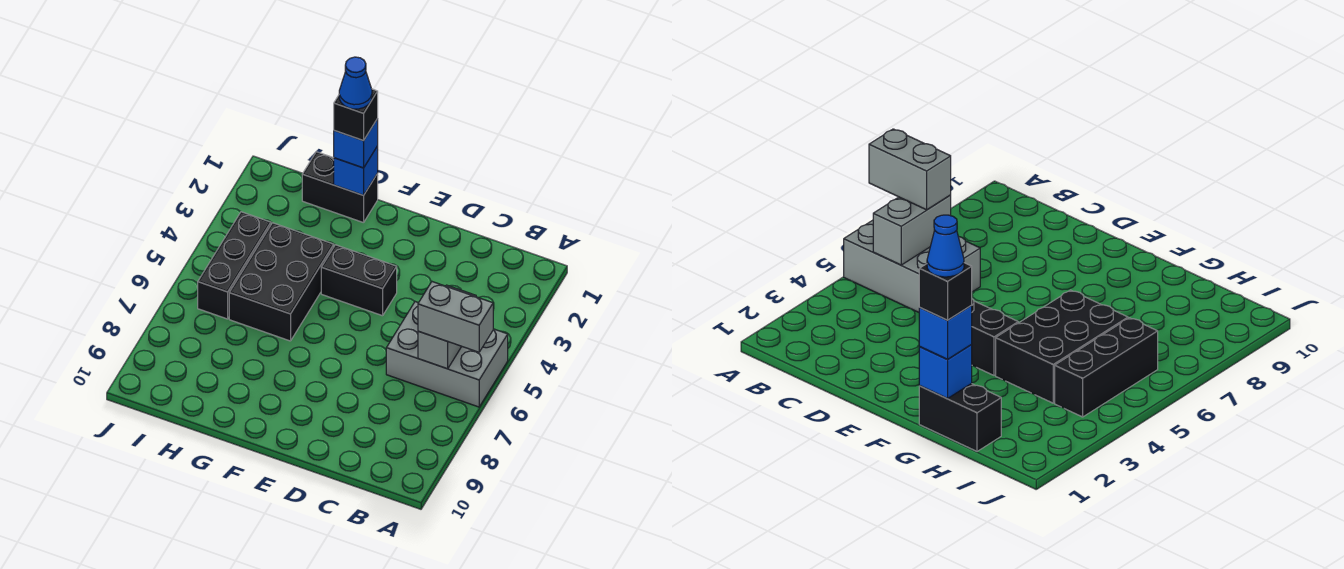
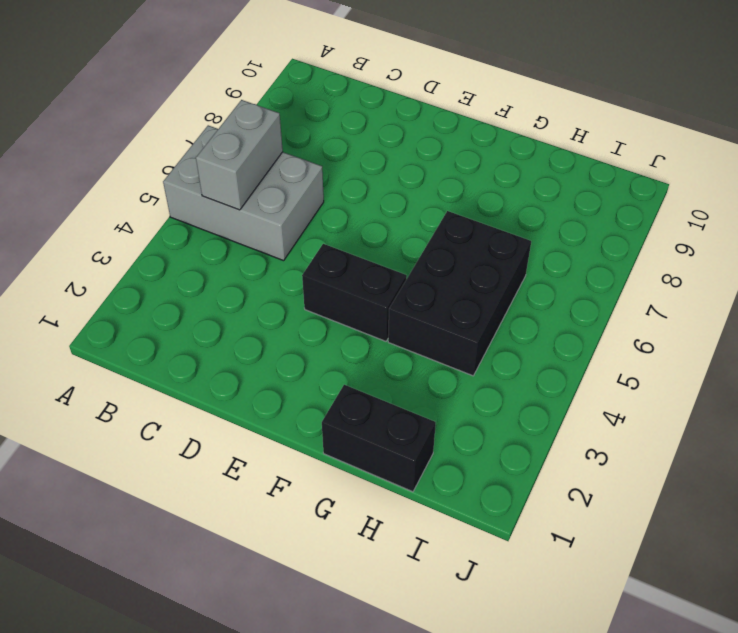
none -> black 1x3 brick [198,212,271,319]
none -> blue 1x1 brick [334,146,378,195]

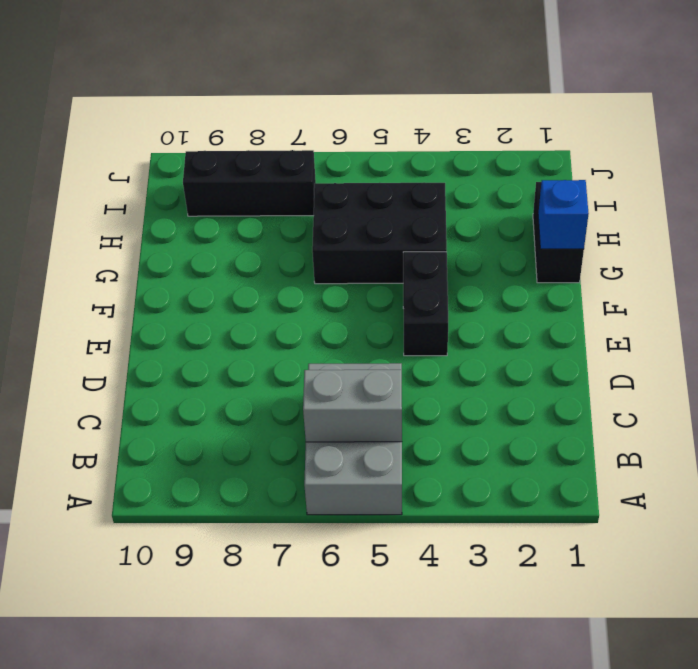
black 1x3 brick [183,150,316,216] -> black 1x3 brick moved to [198,212,271,319]
none -> grey 1x2 brick [418,282,493,352]
none -> blue 1x1 brick [334,119,378,168]

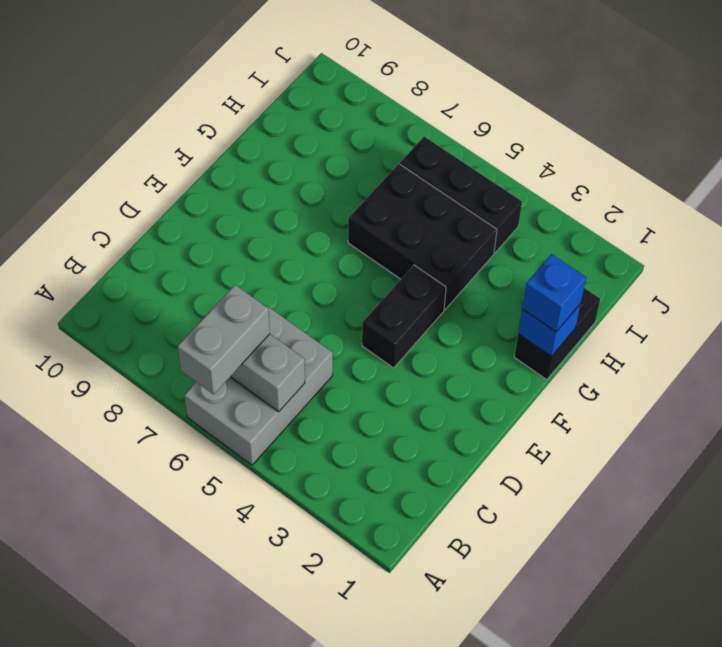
none -> black 1x1 brick [334,89,378,141]
none -> blue 1x1 cone [339,57,372,109]

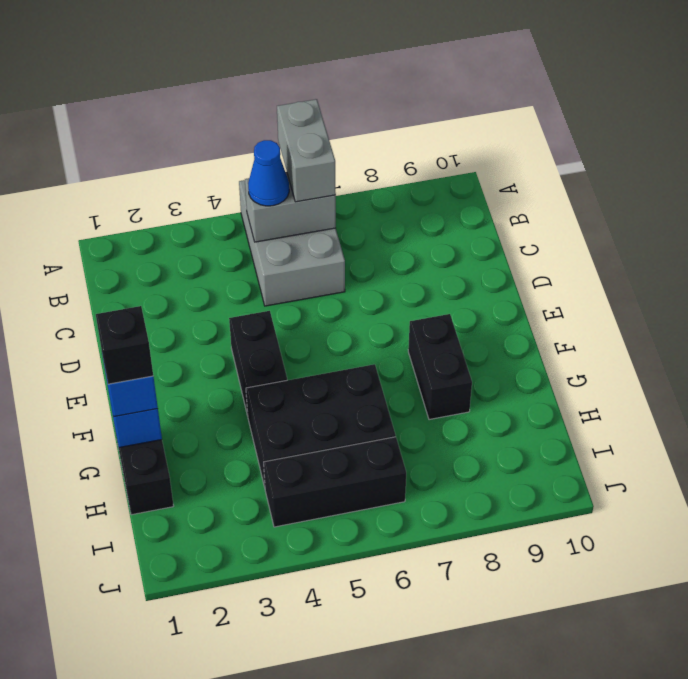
blue 1x1 cone [248,140,289,206] -> blue 1x1 cone moved to [339,57,372,109]
black 1x2 brick [408,314,472,420] -> none

